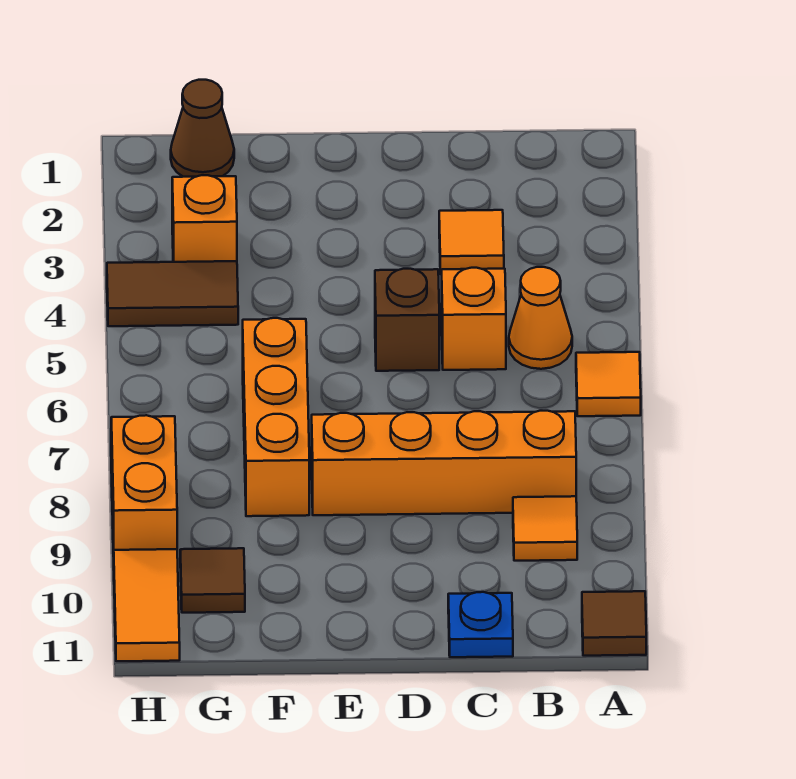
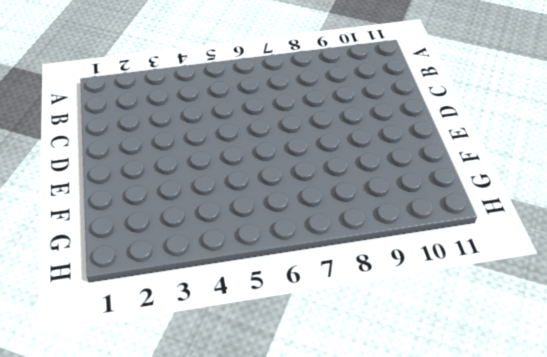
none -> orange 1x1 tile [576,352,641,416]
none -> brown 1x1 tile [582,591,646,656]
none -> orange 1x1 cone [509,267,572,369]

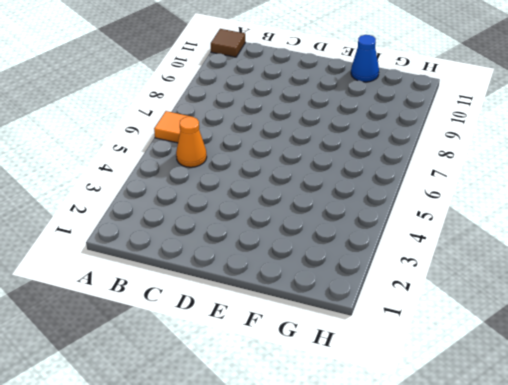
blue 1x1 cone [351,35,379,82] -> none
none -> orange 1x4 brick [312,411,576,515]
none -> orange 1x1 tile [513,496,577,561]
none -> orange 1x1 tile [439,210,504,274]

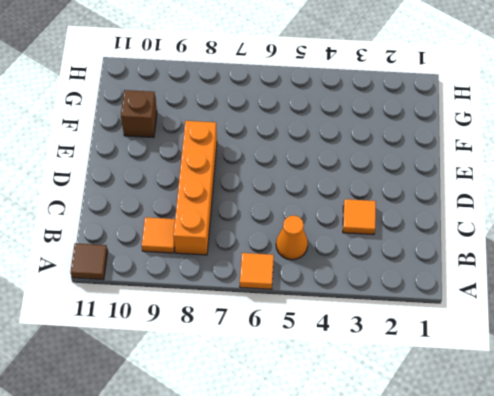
brown 1x1 brick [121,90,157,138] -> brown 1x1 brick moved to [375,269,439,371]
none -> orange 1x1 brick [442,268,506,370]
none -> blue 1x1 plate [448,592,513,657]
none -> orange 1x3 brick [243,318,309,516]

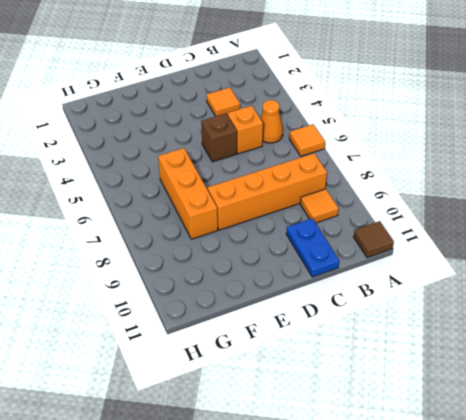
blue 1x2 plate [286,218,339,277] -> blue 1x1 plate [448,592,513,657]
none -> brown 1x1 cone [171,80,234,177]
none -> orange 1x1 brick [172,175,237,262]
none -> brown 1x2 tile [107,261,238,326]

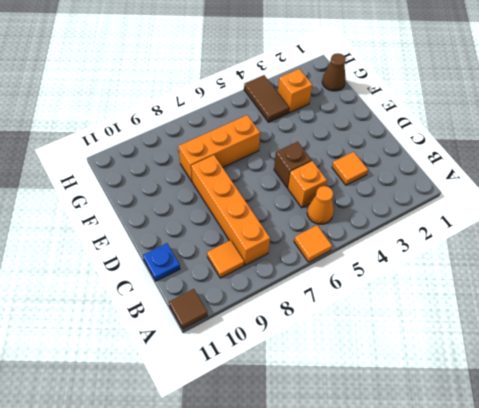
none -> brown 1x1 tile [180,548,245,613]
none -> orange 1x2 brick [111,415,177,556]
none -> orange 1x2 tile [114,549,180,661]

